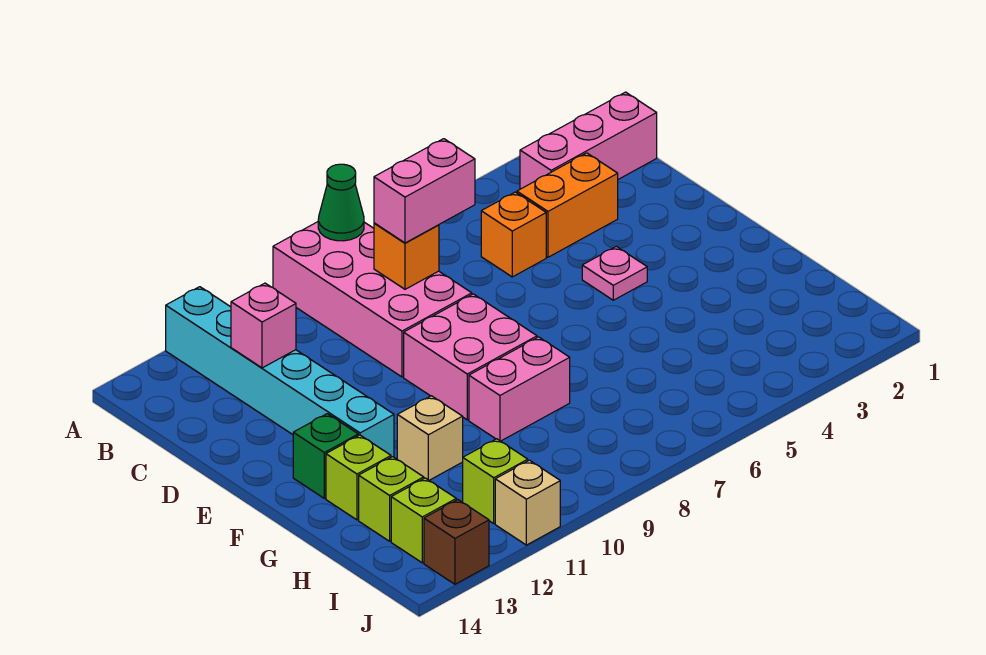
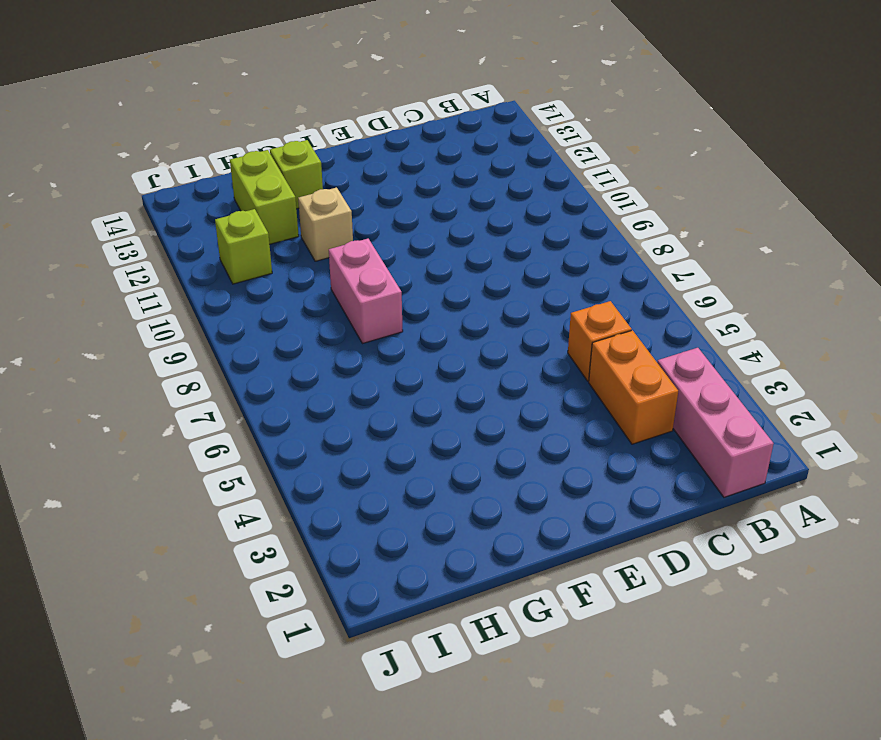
lime 1x2 brick [230,150,299,244] -> lime 1x1 brick [359,457,424,541]
none -> pink 2x4 brick [273,222,472,377]
none -> cyan 1x6 brick [166,287,394,457]
none -> pink 1x1 plate [582,246,647,300]

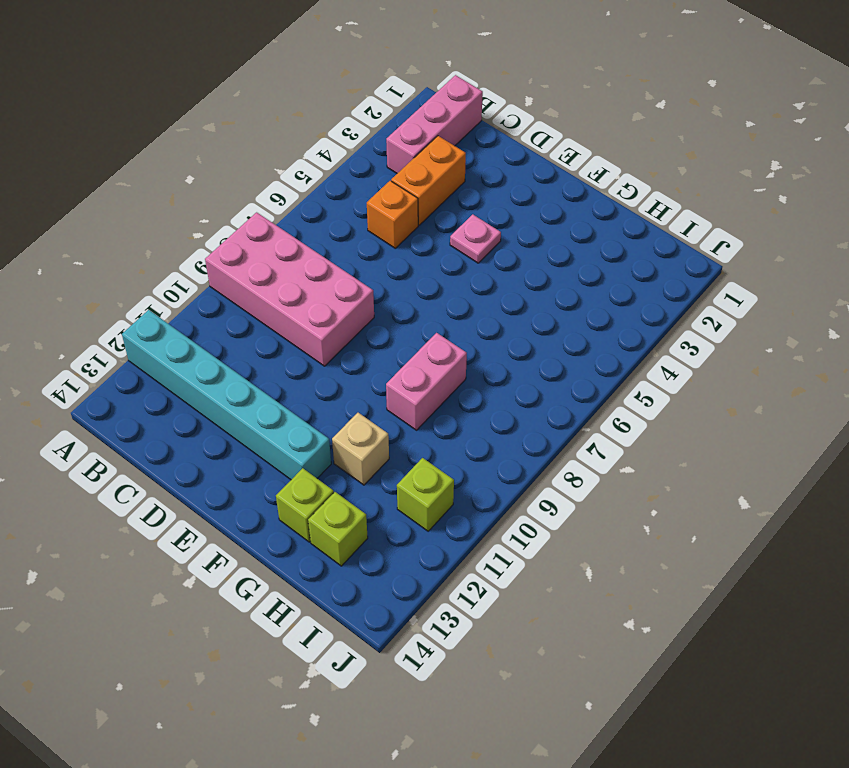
none -> pink 2x2 brick [404,294,537,420]
none -> green 1x1 brick [293,414,358,498]
none -> lime 1x1 brick [391,478,456,563]

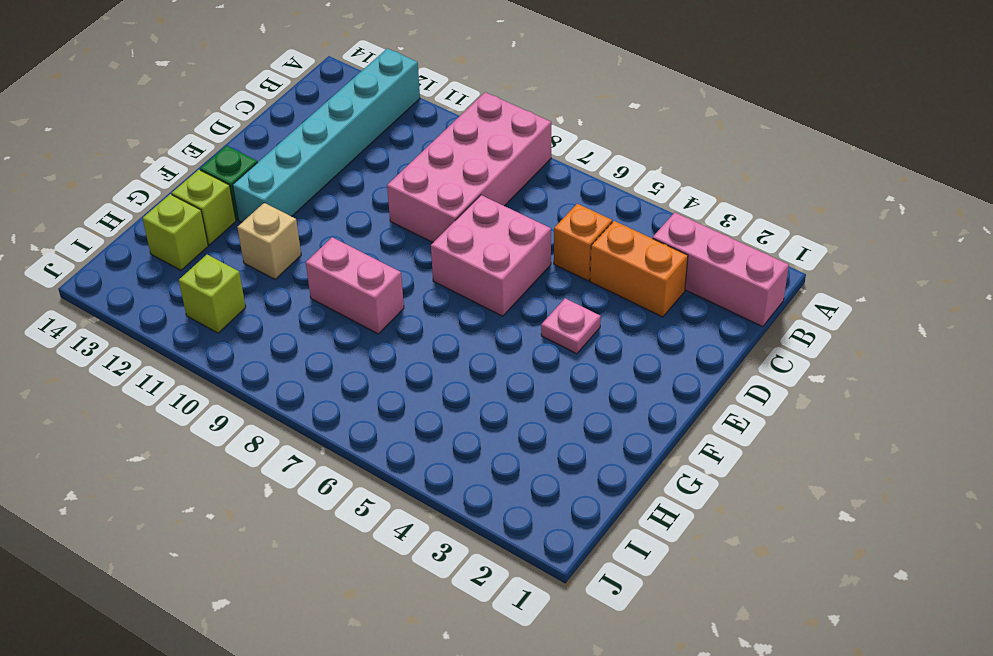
pink 2x2 brick [431,195,551,316] -> pink 2x2 brick moved to [404,294,537,420]
none -> lime 1x1 brick [391,478,456,563]
none -> tan 1x1 brick [495,460,560,545]
none -> brown 1x1 brick [424,500,489,584]

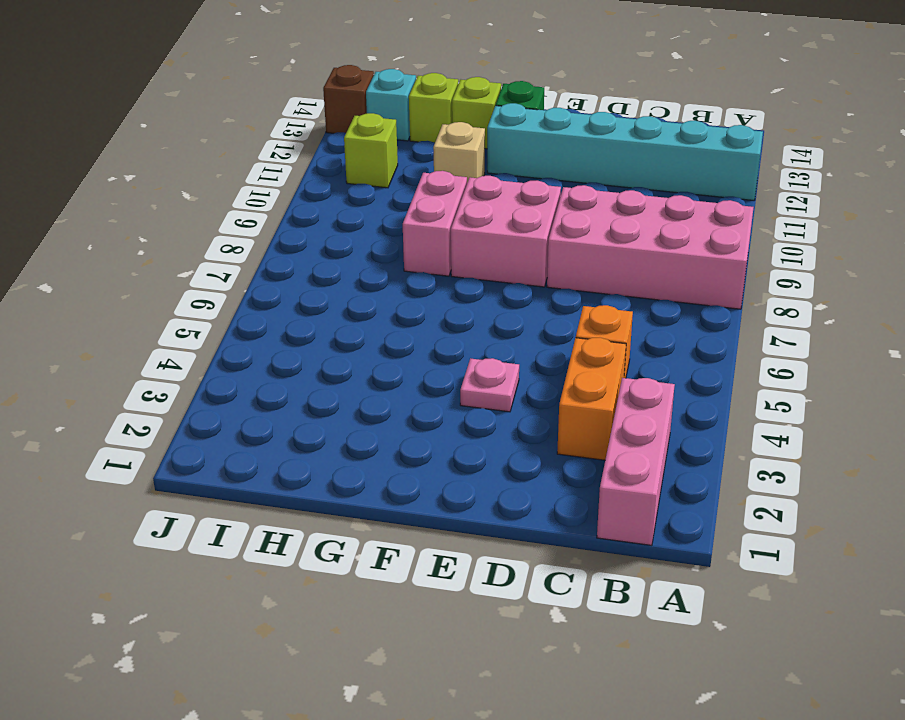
cyan 1x1 brick [366,69,416,141] -> lime 1x1 brick [391,478,456,563]
none -> tan 1x1 brick [495,460,560,545]
none -> green 1x1 cone [318,164,364,241]
none -> orange 1x1 brick [374,223,439,289]

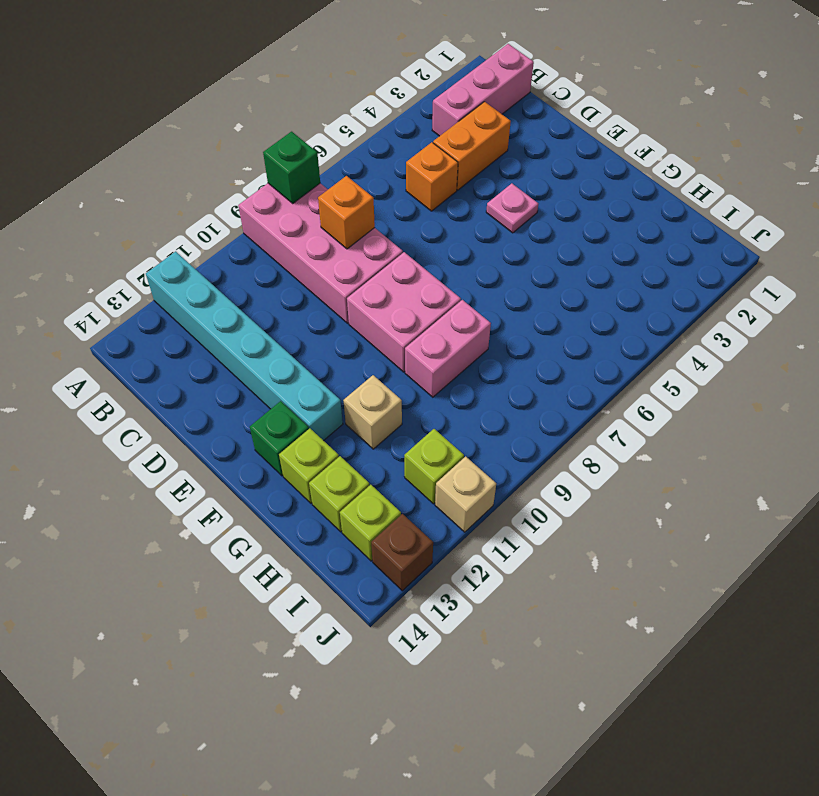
green 1x1 brick [263,132,320,203] -> green 1x1 cone [318,164,364,241]
none -> pink 1x1 brick [231,283,296,368]
none -> pink 1x2 brick [374,139,475,243]

